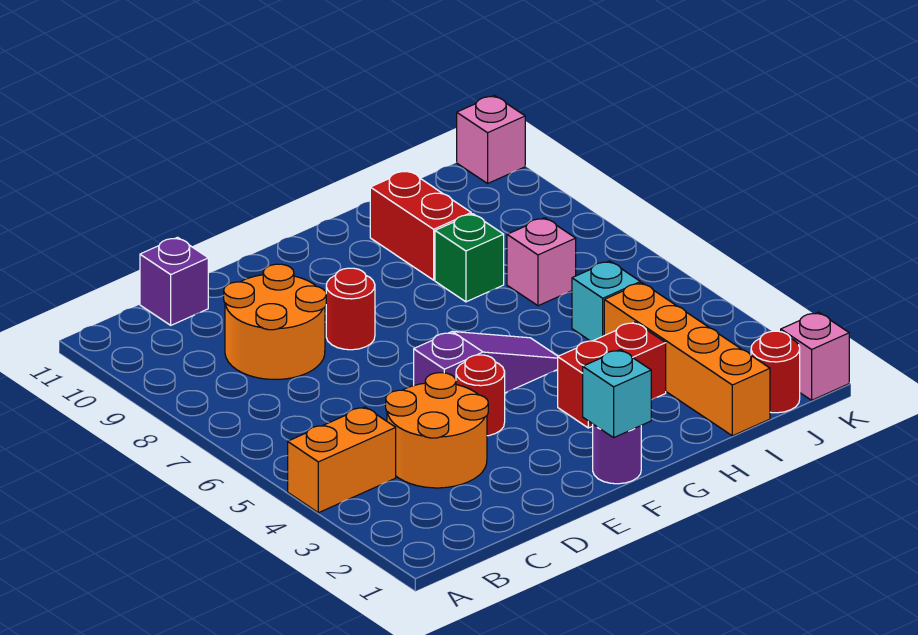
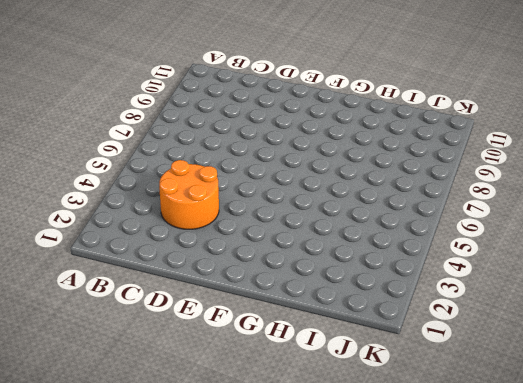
none -> orange 1x2 brick [288,407,396,513]
none -> orange 2x2 round brick [224,264,326,380]
none -> purple 1x1 brick [140,237,208,325]

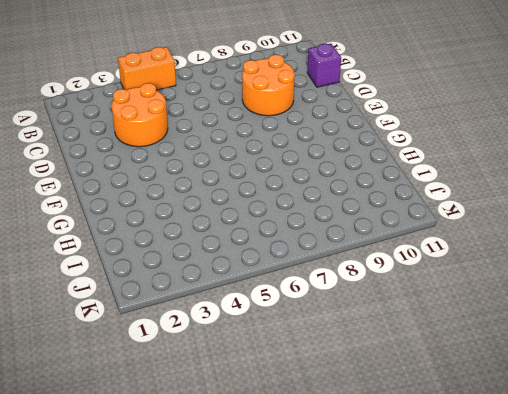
orange 1x2 brick [118,47,176,90] -> orange 1x2 brick turned to [288,407,396,513]
none -> red 1x1 round brick [456,355,505,436]
none -> purple 1x3 slope [414,331,558,393]
none -> red 1x1 round brick [326,268,375,350]

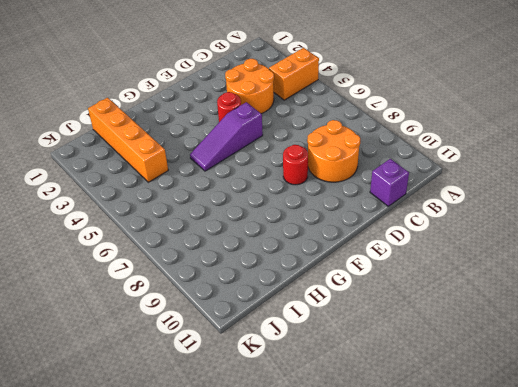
none -> purple 1x1 round brick [593,424,641,484]
none -> red 1x2 brick [558,322,666,428]
none -> green 1x1 brick [435,214,504,302]

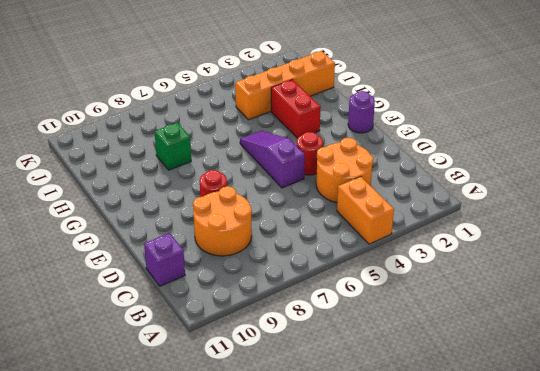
none -> red 1x2 brick [370,170,471,280]
none -> cyan 1x1 brick [572,261,640,341]
none -> pink 1x1 brick [507,218,576,306]

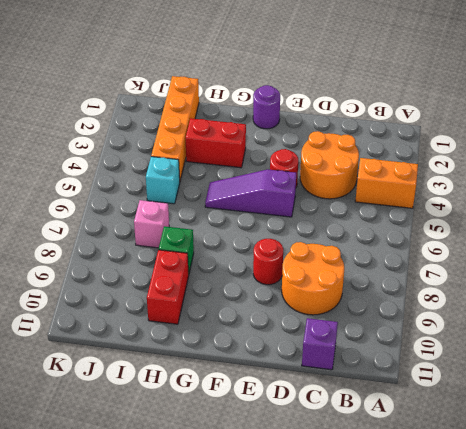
none -> red 1x1 round brick [751,331,800,413]
none -> pink 1x1 brick [781,312,849,400]
none -> pink 1x1 brick [457,95,525,183]

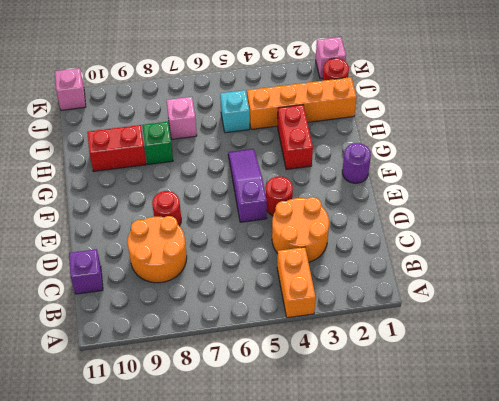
none -> cyan 1x1 brick [583,350,651,438]

